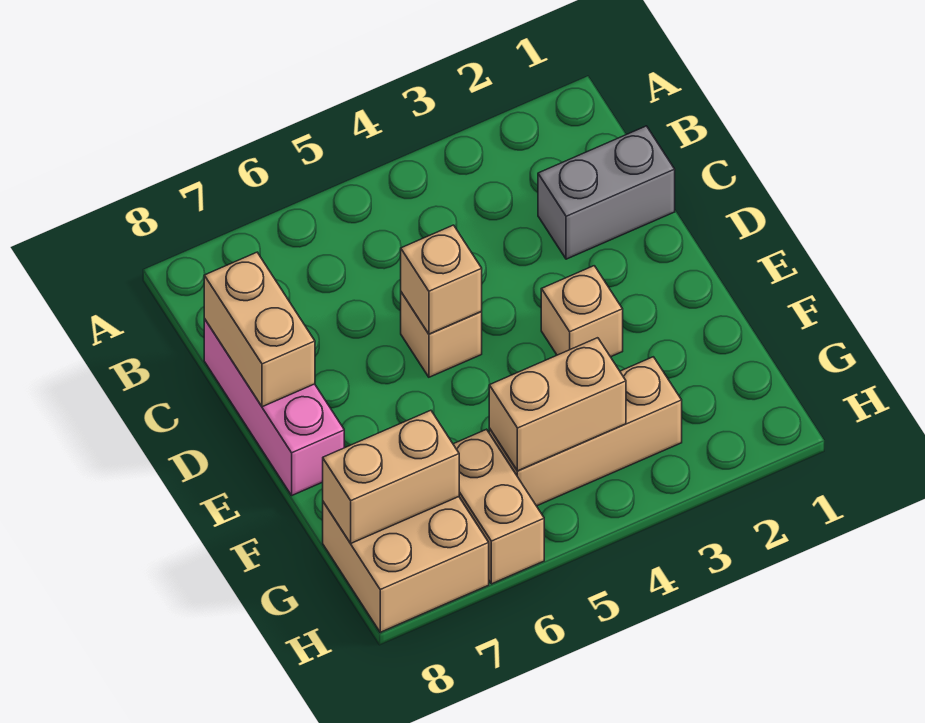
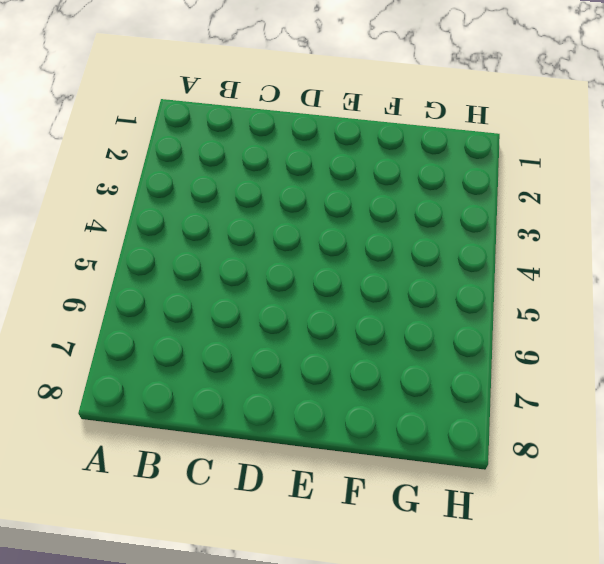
none -> grey 1x2 brick [538,126,675,259]
none -> pink 1x3 brick [204,319,344,495]

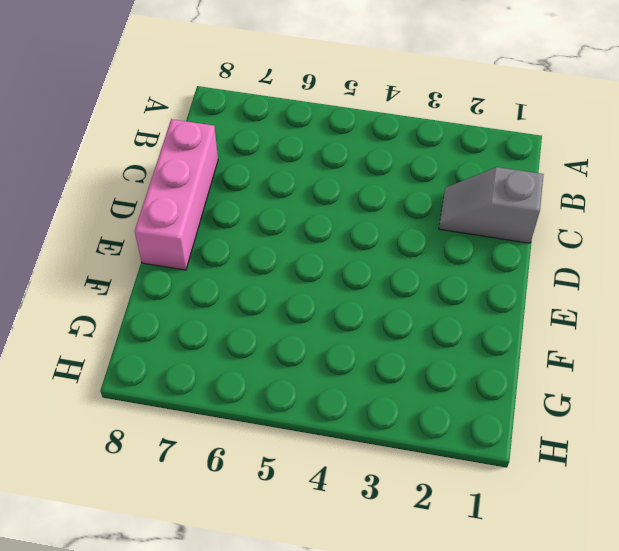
grey 1x2 slope [439,167,544,243] -> grey 1x2 brick [538,126,675,259]
none -> tan 1x1 brick [401,292,482,377]
none -> tan 1x1 brick [541,266,623,357]

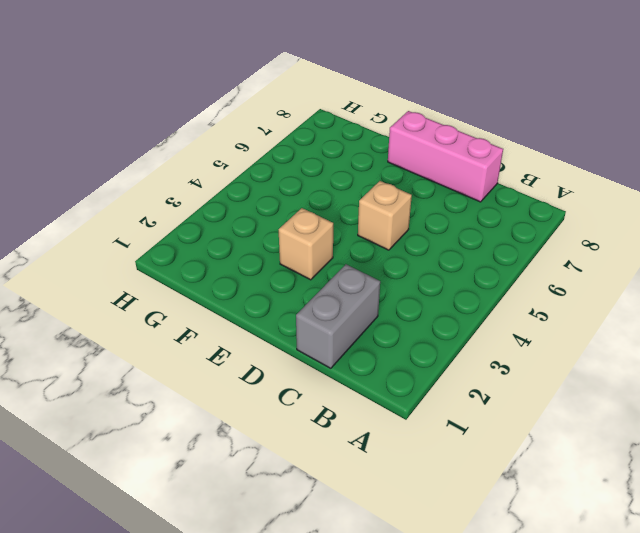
none -> tan 1x3 brick [489,357,682,506]
none -> tan 1x2 brick [453,429,544,584]

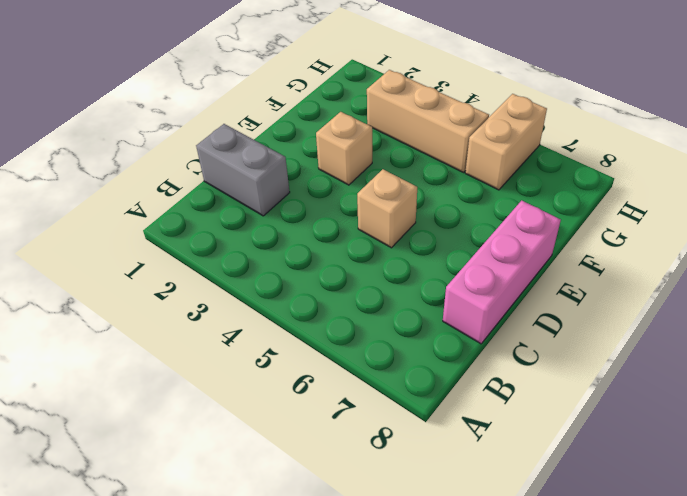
none -> tan 2x2 brick [323,497,489,632]
none -> tan 1x2 brick [204,252,315,407]

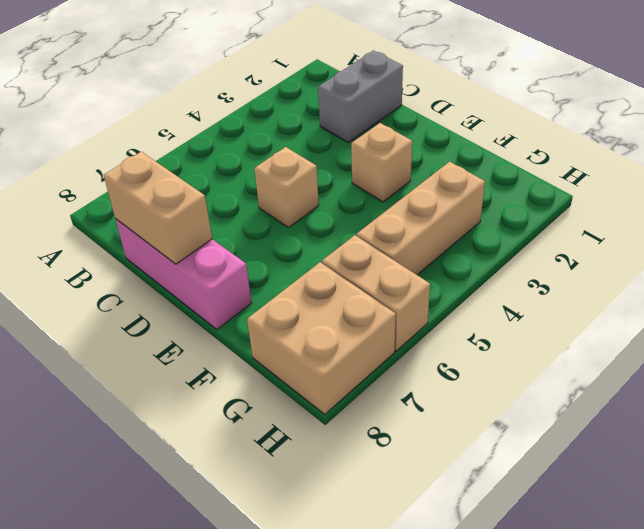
none -> tan 1x1 brick [401,225,482,334]
none -> tan 1x2 brick [489,338,626,471]

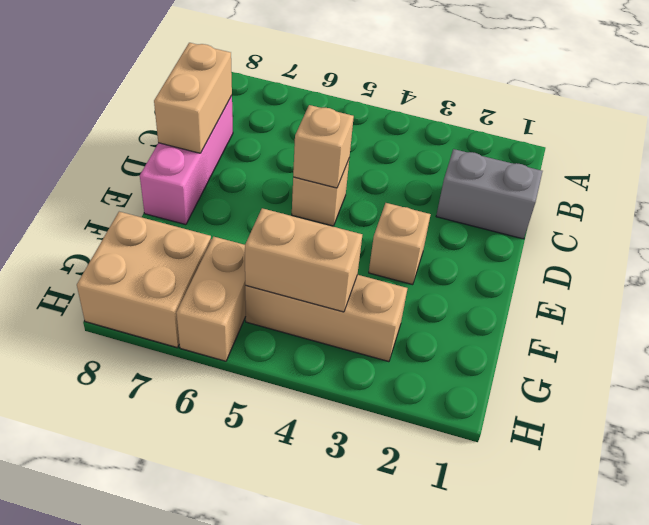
none -> tan 1x2 brick [323,410,459,543]

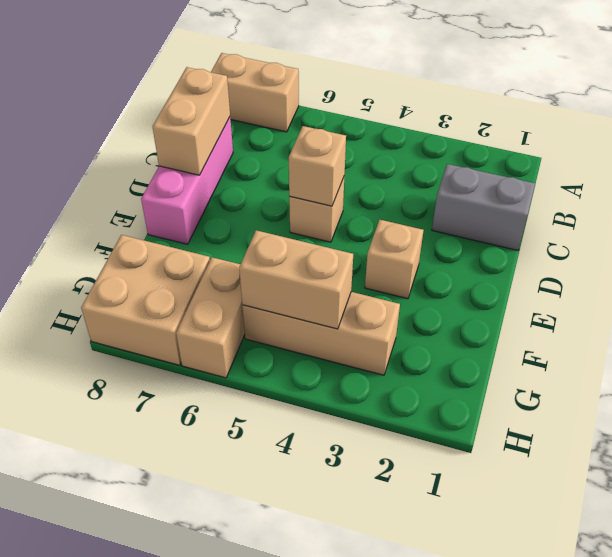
tan 1x2 brick [211,53,299,132] -> tan 1x2 brick moved to [323,410,459,543]

